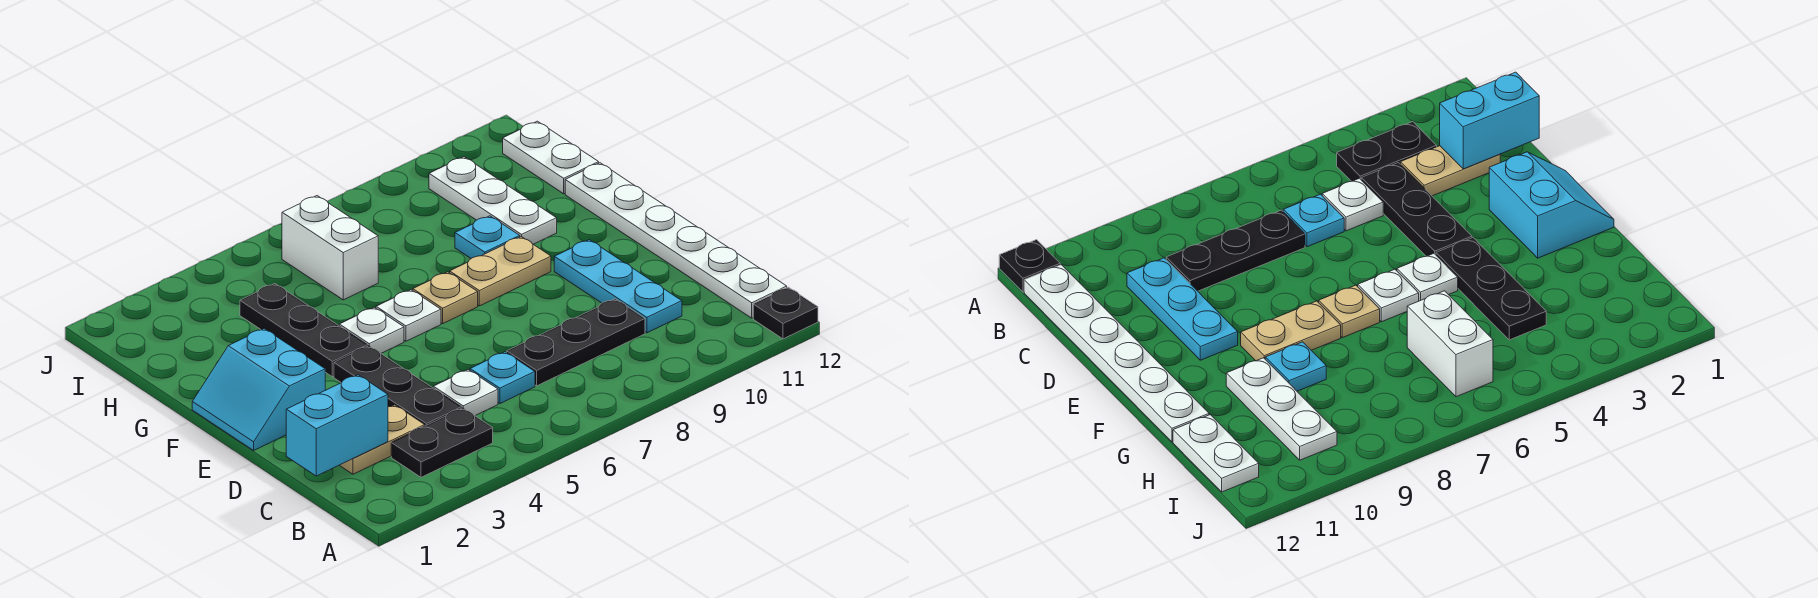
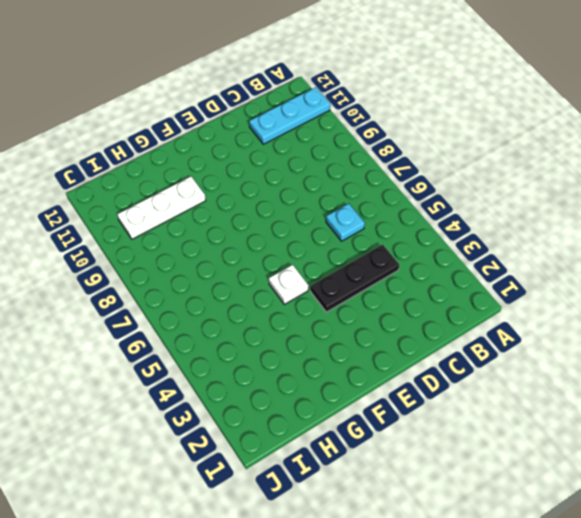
cyan 1x3 plate [249,87,330,144] -> cyan 1x3 plate moved to [554,240,682,333]
none -> black 1x1 plate [753,287,818,339]
none -> black 1x2 plate [391,408,493,477]
none -> white 1x6 plate [565,163,787,318]

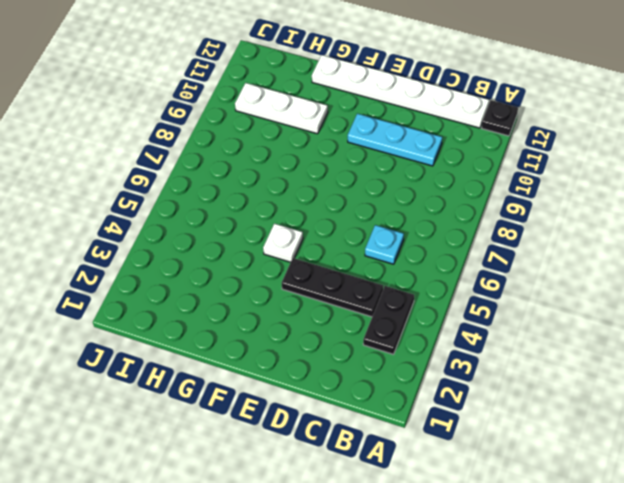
none -> tan 1x2 plate [339,405,425,474]
none -> white 1x1 plate [433,370,498,416]
none -> black 1x3 plate [507,299,645,386]

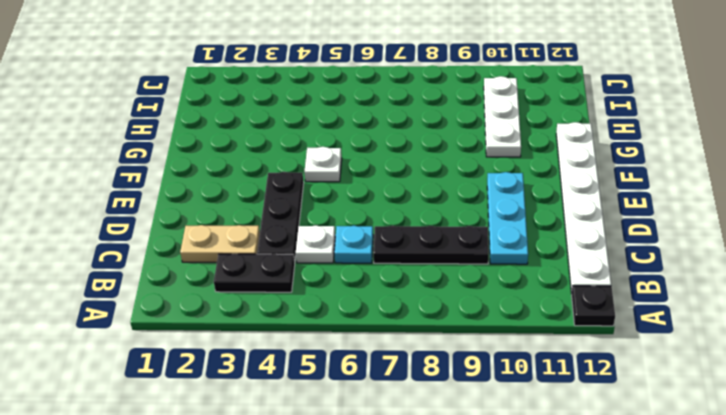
none -> cyan 2x2 slope [192,329,325,450]
none -> black 1x3 plate [240,284,367,377]
none -> white 1x1 plate [376,290,441,341]

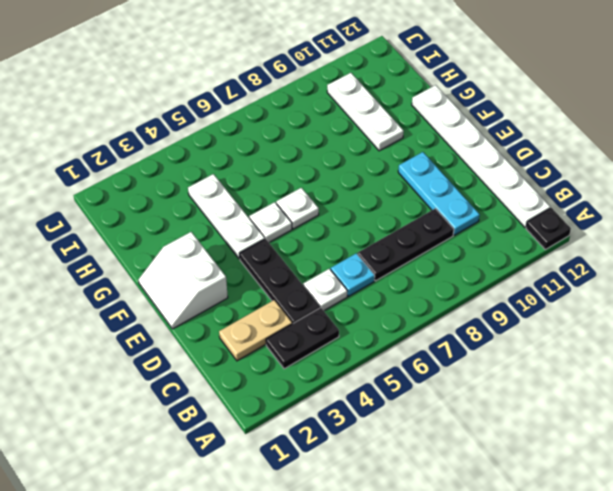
white 2x2 slope [138,232,228,329] -> cyan 2x2 slope [192,329,325,450]
white 1x3 plate [188,174,265,259] -> black 1x3 plate [240,284,367,377]
none -> tan 1x1 plate [413,272,478,324]
none -> tan 1x2 plate [450,236,551,306]
none -> cyan 1x1 plate [455,216,520,258]

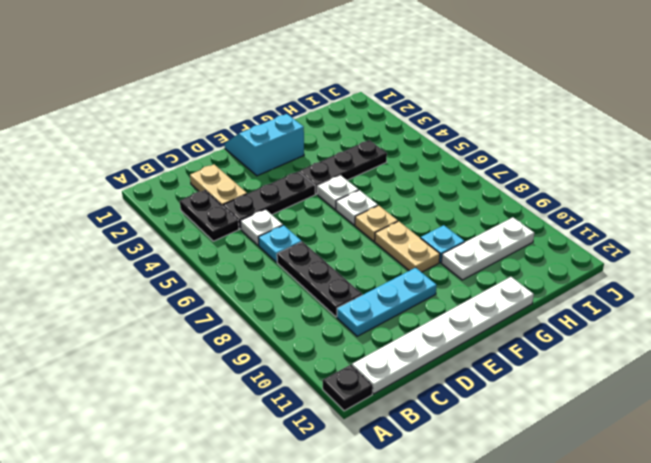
none -> white 1x2 brick [282,196,378,300]
none -> white 1x2 plate [503,121,599,194]
none -> cyan 1x2 brick [286,375,388,476]

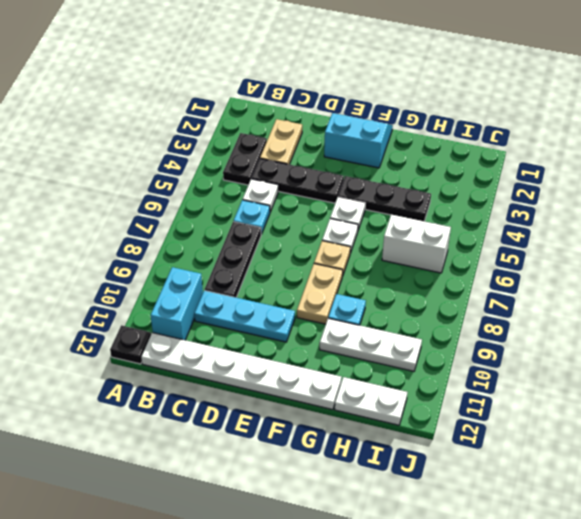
cyan 1x2 brick [151,267,203,340] -> cyan 1x2 brick moved to [286,375,388,476]

